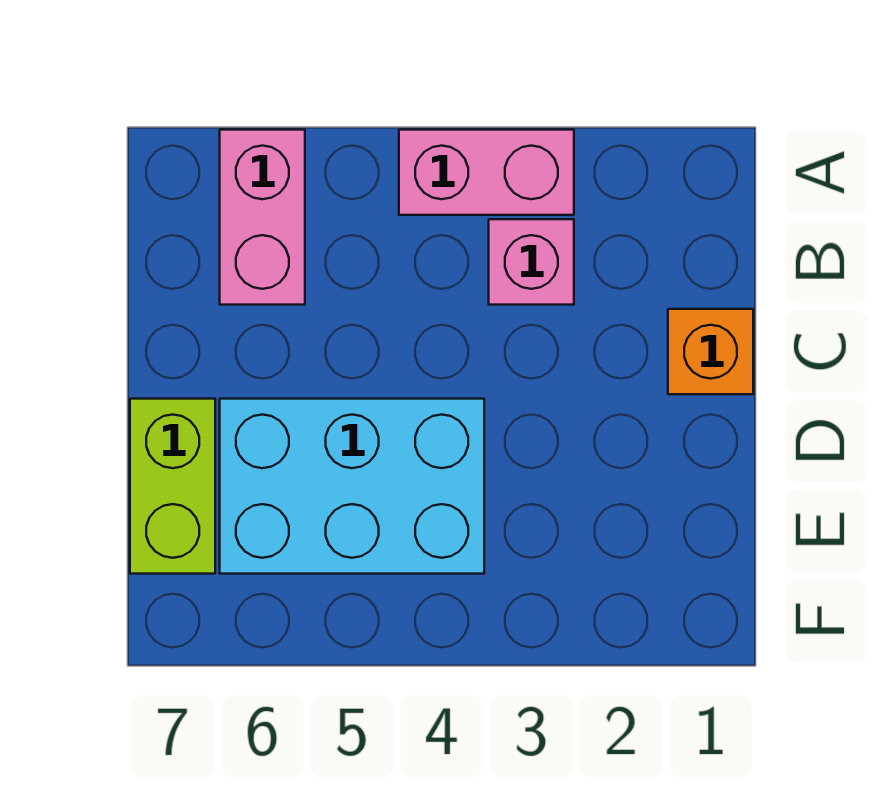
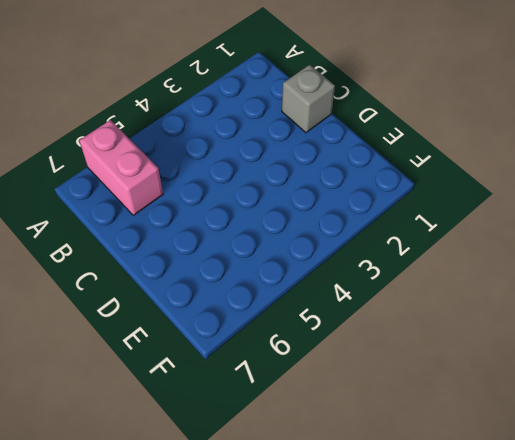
grey 1x1 brick [282,65,335,133] -> orange 1x1 brick [668,309,753,394]
none -> pink 1x2 brick [399,130,574,215]
none -> pink 1x1 brick [489,219,574,305]

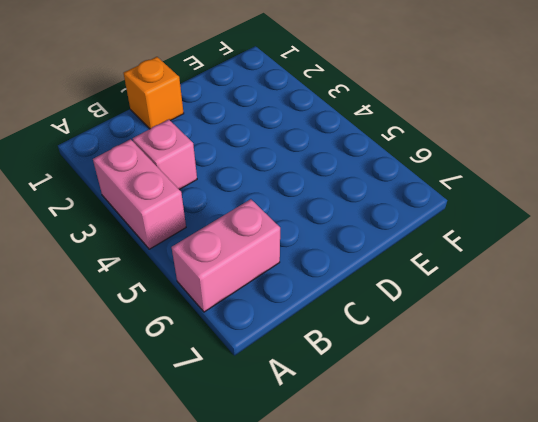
none -> cyan 2x3 brick [220,399,484,574]
none -> lime 1x2 brick [130,399,215,574]

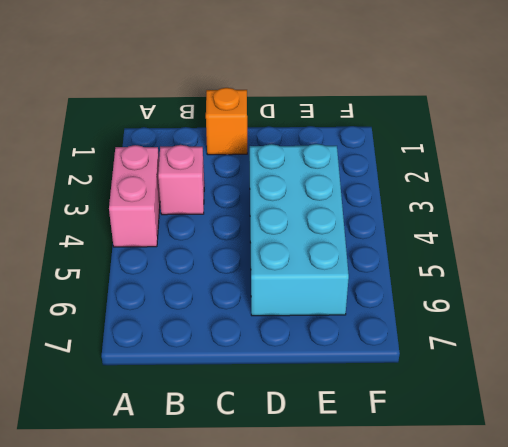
cyan 2x4 brick [250,144,349,316] -> cyan 2x3 brick [220,399,484,574]
none -> pink 1x2 brick [220,130,305,305]
none -> lime 1x2 brick [130,399,215,574]

